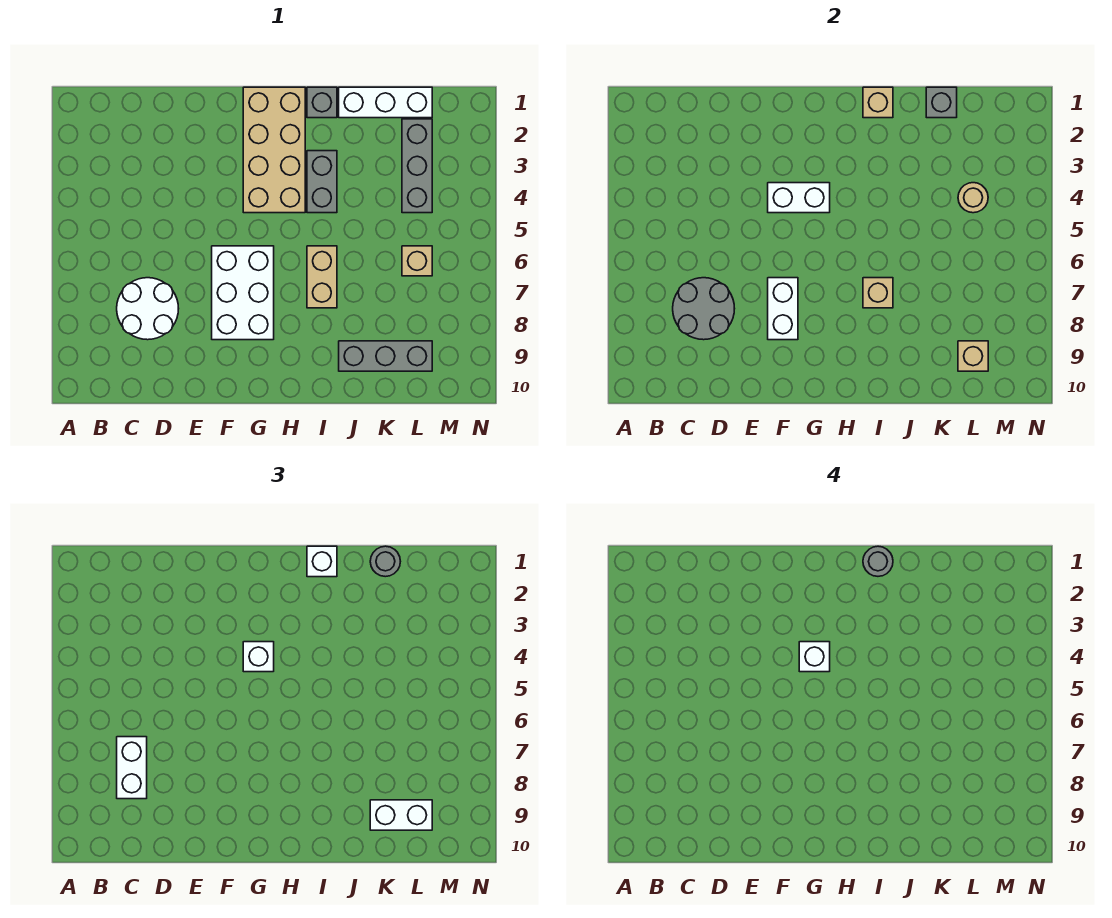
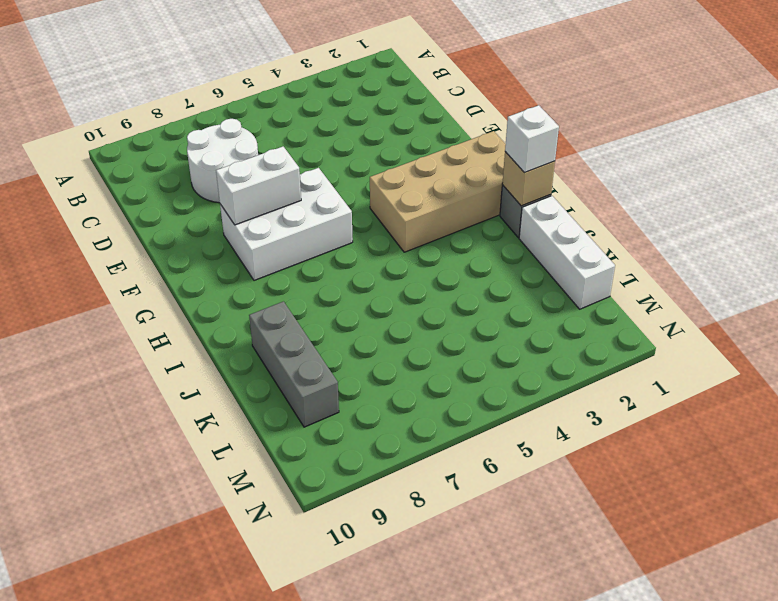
none -> grey 1x2 brick [307,151,337,213]
none -> tan 1x2 brick [307,246,337,308]
none -> grey 1x3 brick [402,119,432,213]

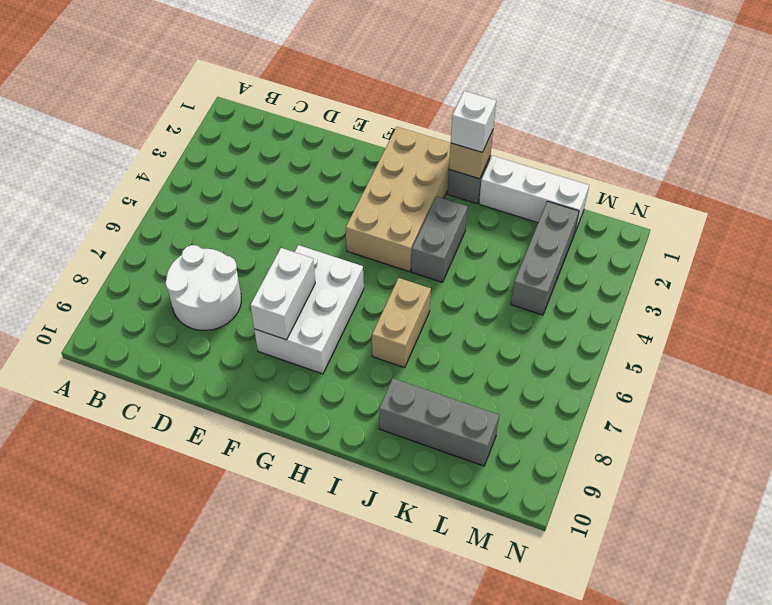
none -> tan 1x1 brick [402,246,432,276]
none -> grey 2x2 round brick [673,278,735,340]
none -> white 1x2 brick [768,183,830,213]

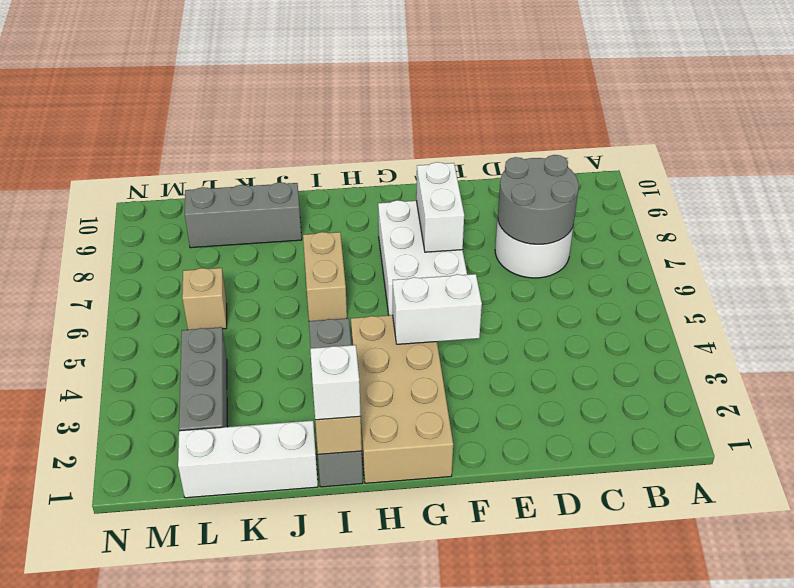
none -> tan 1x1 brick [863,278,893,308]
none -> grey 1x1 brick [926,87,957,118]
none -> tan 1x1 round brick [958,183,988,213]

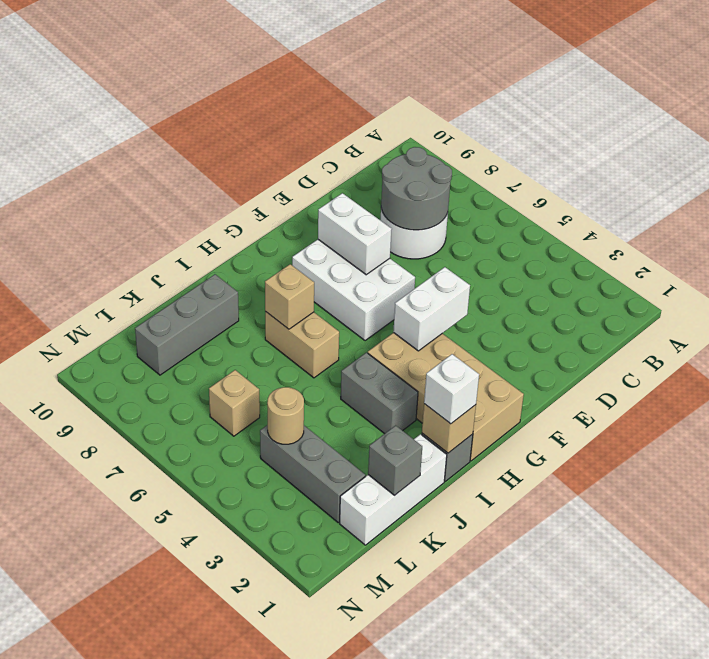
none -> tan 1x1 brick [958,341,988,371]
none -> white 1x2 brick [117,737,147,799]
none -> white 1x1 brick [243,642,274,672]

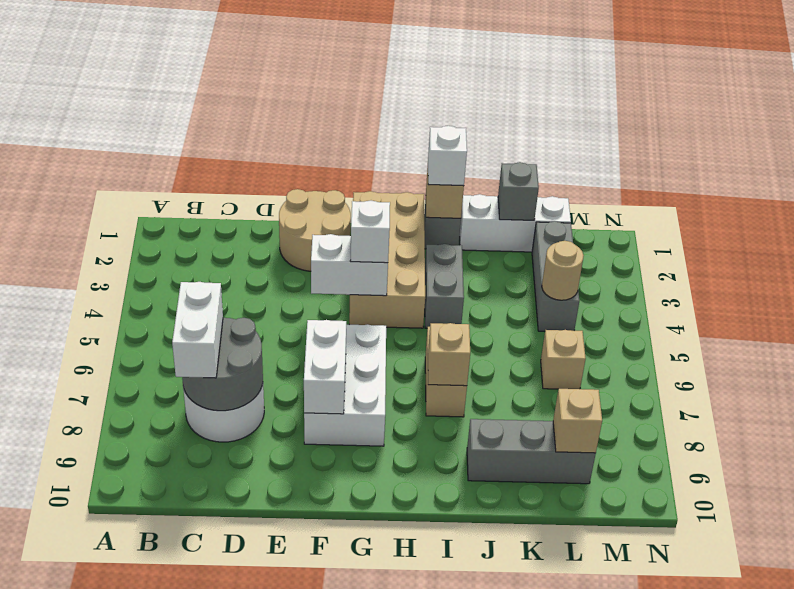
tan 2x2 round brick [279,189,351,271] -> none
none -> grey 1x1 round brick [370,546,400,577]
none -> white 1x2 brick [370,800,432,830]
none -> white 1x1 brick [799,642,830,672]

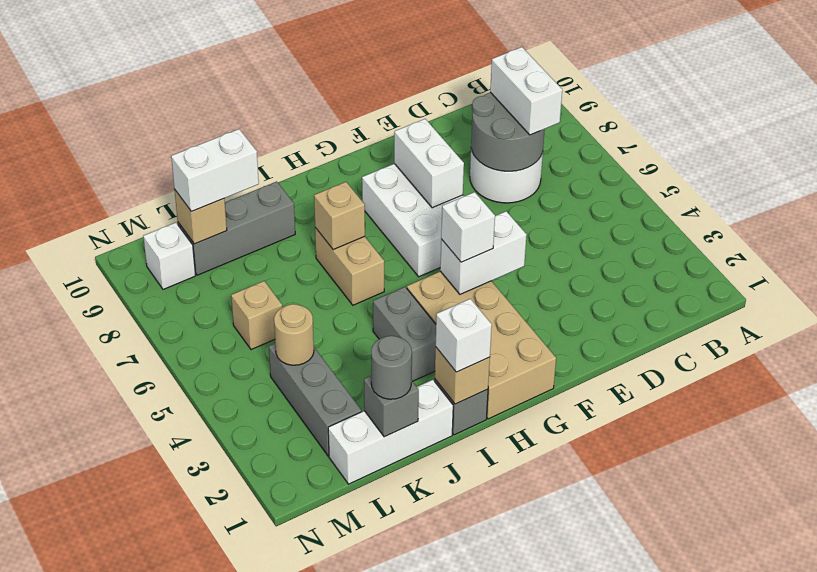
white 1x1 brick [143,223,195,289] -> white 1x1 brick moved to [799,642,830,672]
none -> grey 1x1 round brick [863,546,893,576]

